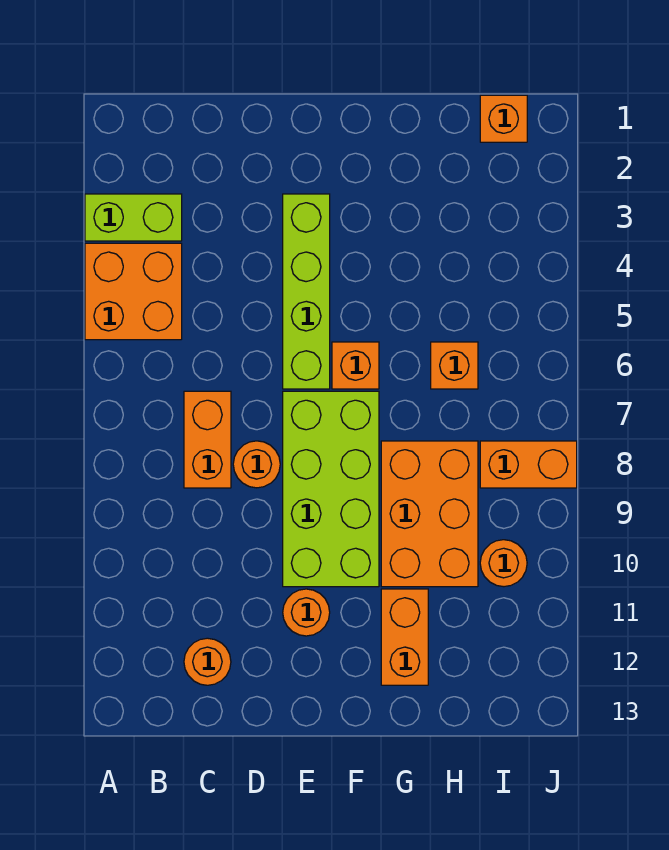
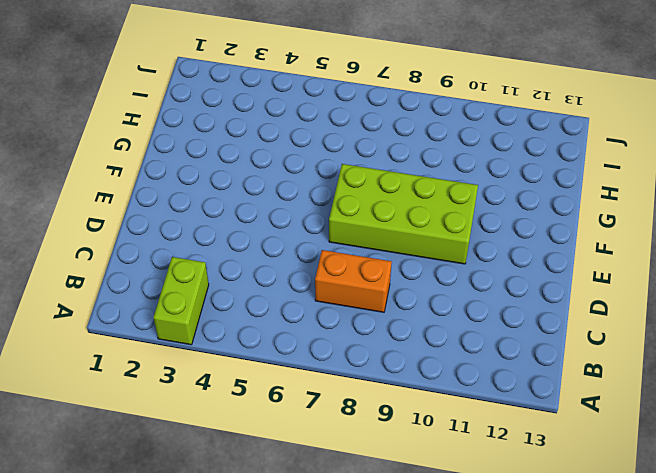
none -> orange 2x2 brick [85,243,182,340]
none -> orange 1x1 round brick [184,638,231,685]
none -> orange 1x1 round brick [233,441,280,488]

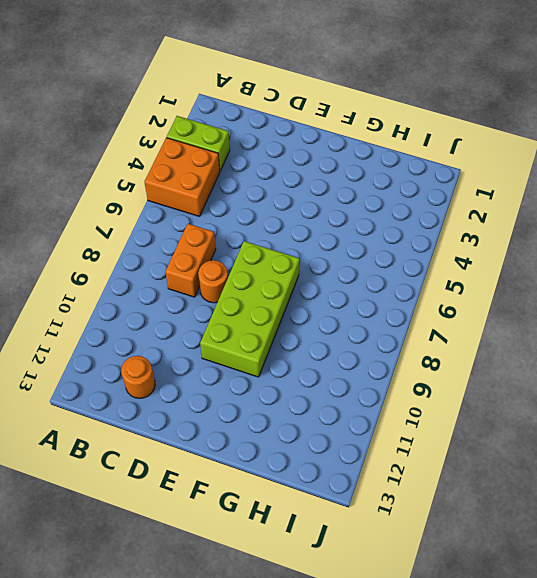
none -> lime 1x4 brick [283,194,330,389]
none -> orange 1x1 round brick [283,589,330,636]
none -> orange 1x1 brick [332,342,379,389]

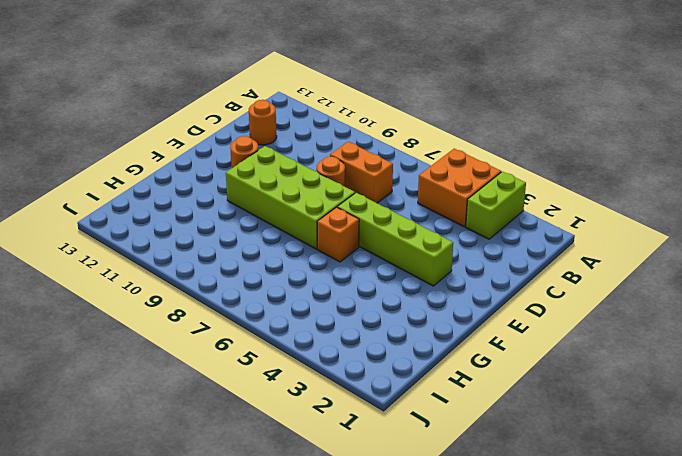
none -> orange 2x3 brick [381,441,478,587]
none -> orange 1x2 brick [381,589,428,685]
none -> orange 1x1 brick [431,342,478,389]

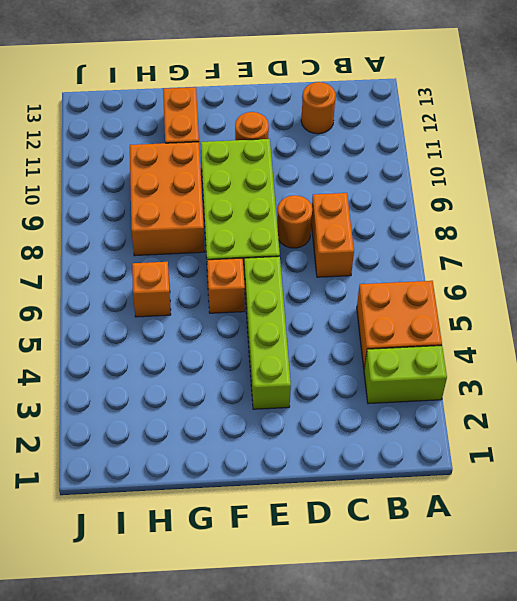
none -> orange 1x1 brick [480,95,527,142]
none -> orange 1x2 brick [480,441,577,488]
none -> orange 1x1 round brick [480,540,527,587]

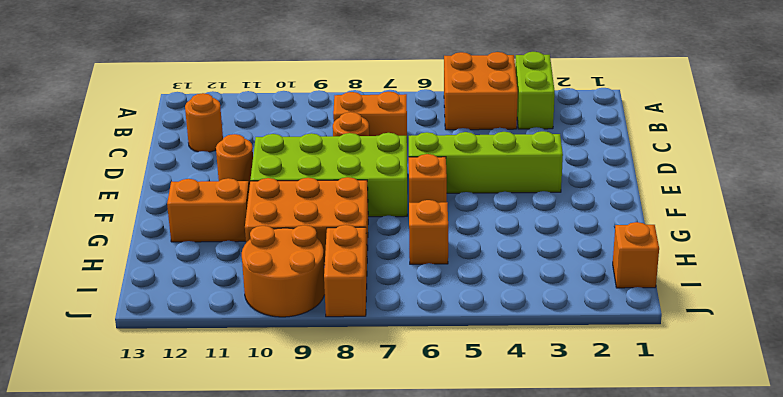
orange 2x2 round brick [242,225,325,317] -> orange 1x1 round brick [480,540,527,587]

